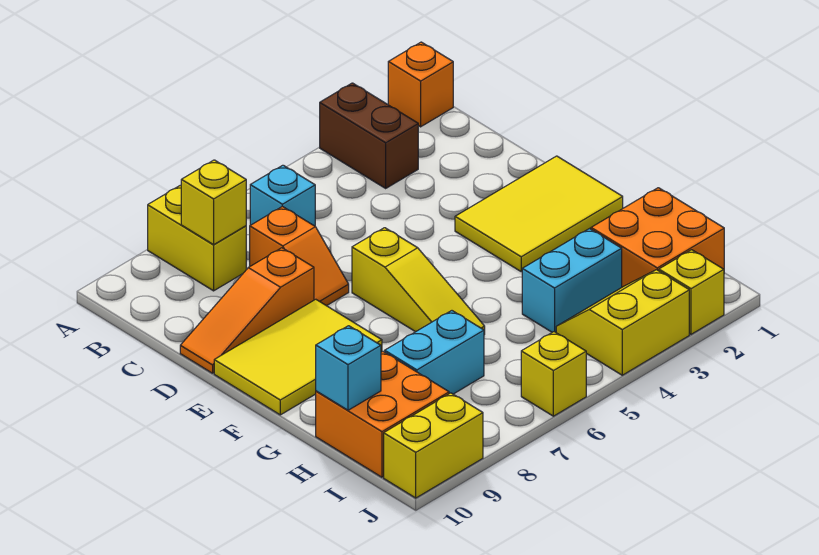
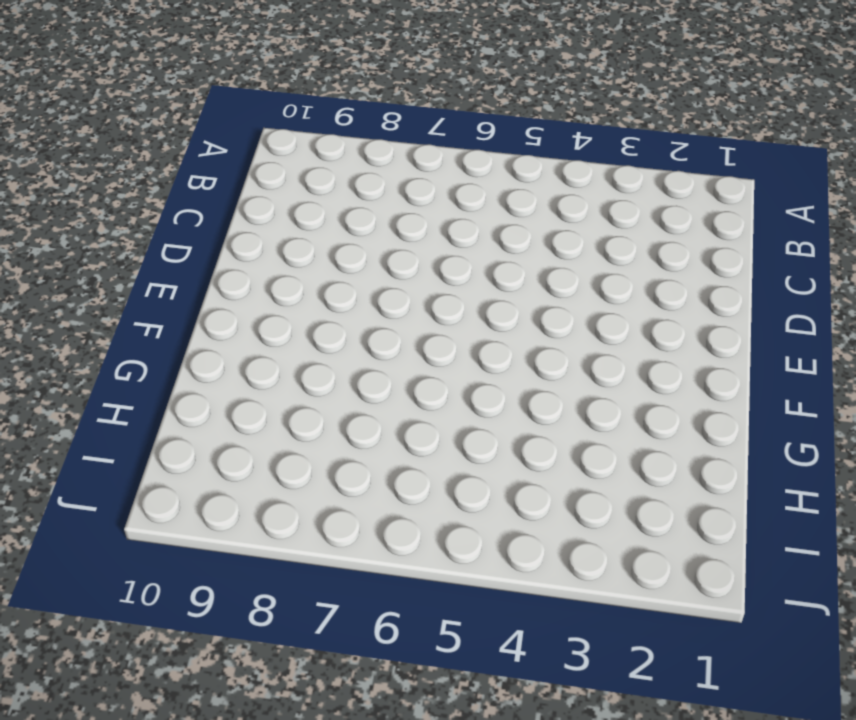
none -> orange 1x1 brick [388,42,453,127]
none -> brown 1x2 brick [320,83,418,188]
none -> yellow 1x2 brick [148,185,246,291]

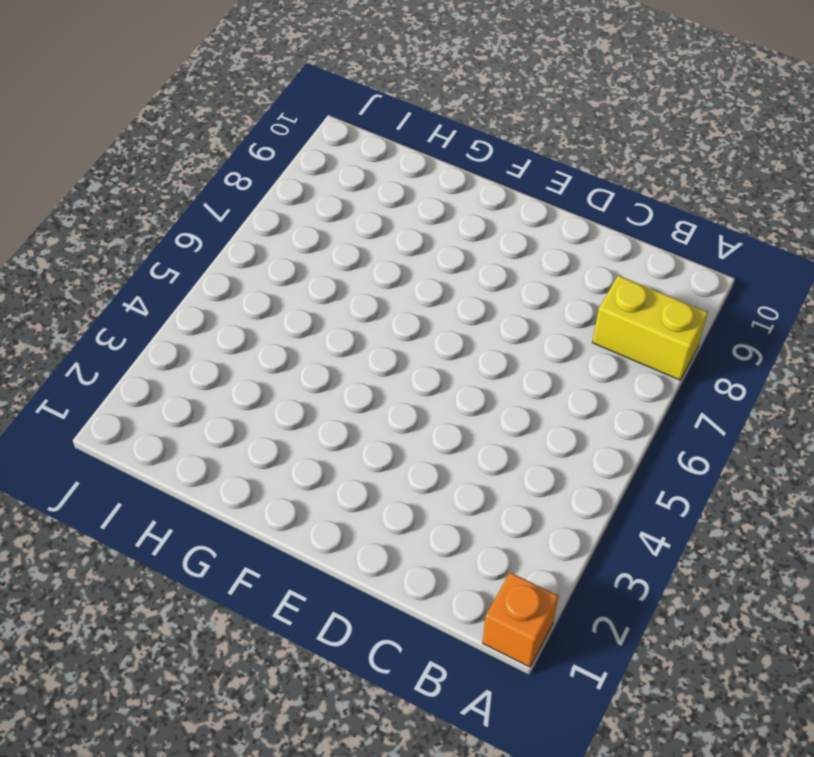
none -> brown 1x2 brick [320,83,418,188]
none -> cyan 1x1 brick [250,165,315,226]
none -> orange 1x2 slope [250,206,349,306]

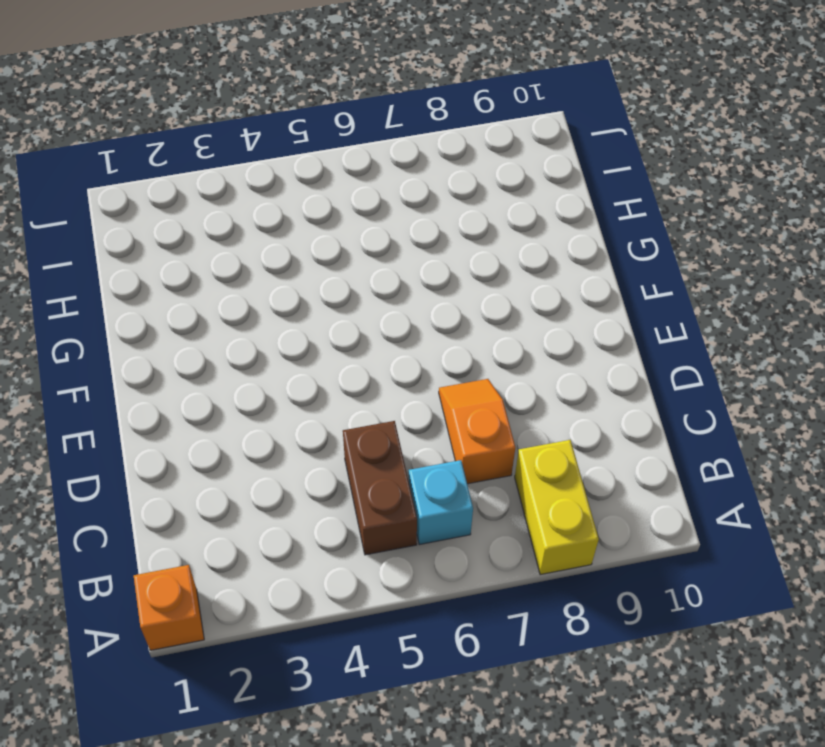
brown 1x2 brick [343,421,417,555] -> brown 1x2 brick moved to [320,83,418,188]
none -> orange 1x3 slope [180,248,314,373]
none -> yellow 2x3 tile [455,156,623,271]
none -> yellow 1x3 slope [352,228,485,335]

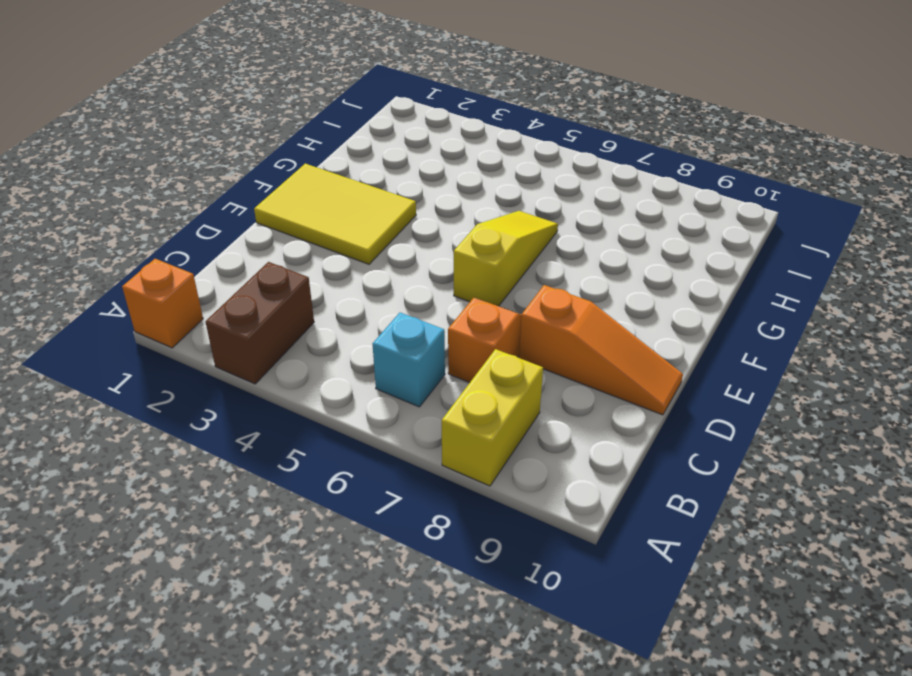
none -> yellow 2x3 tile [214,299,382,415]
none -> orange 2x2 brick [591,188,724,287]
none -> cyan 1x2 brick [522,229,622,332]

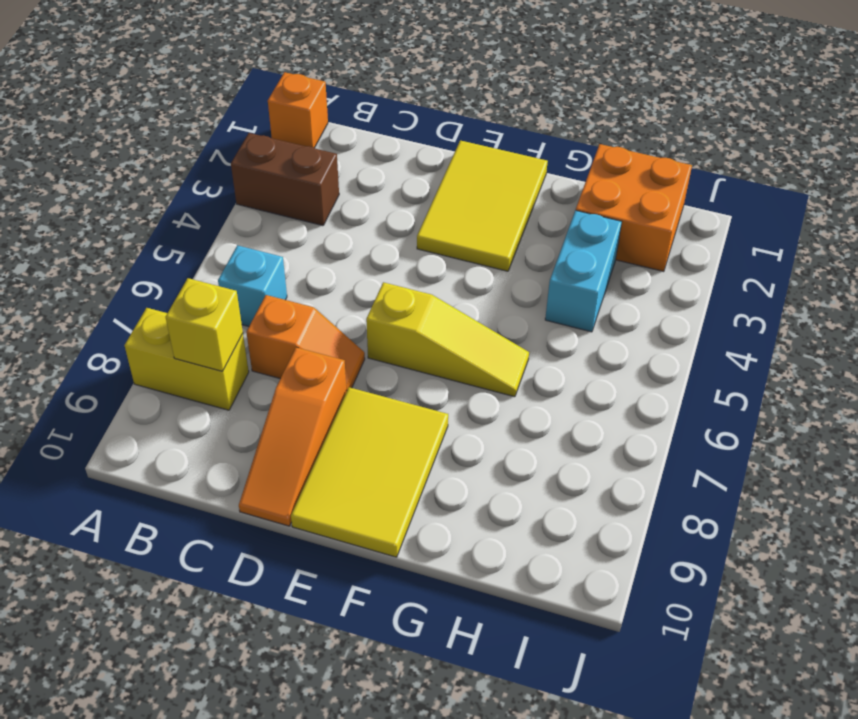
none -> cyan 1x2 brick [385,311,484,394]
none -> orange 2x2 brick [316,352,449,477]
none -> yellow 2x2 slope [556,270,689,375]

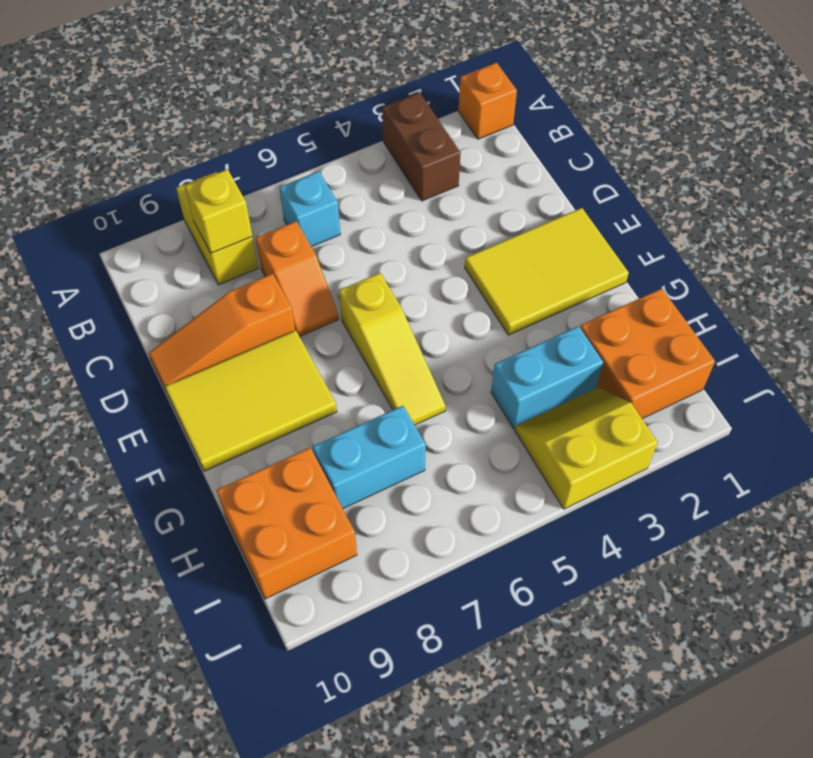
none -> yellow 1x1 brick [659,250,724,334]
none -> yellow 1x1 brick [521,332,586,416]
none -> yellow 1x2 brick [384,393,483,498]

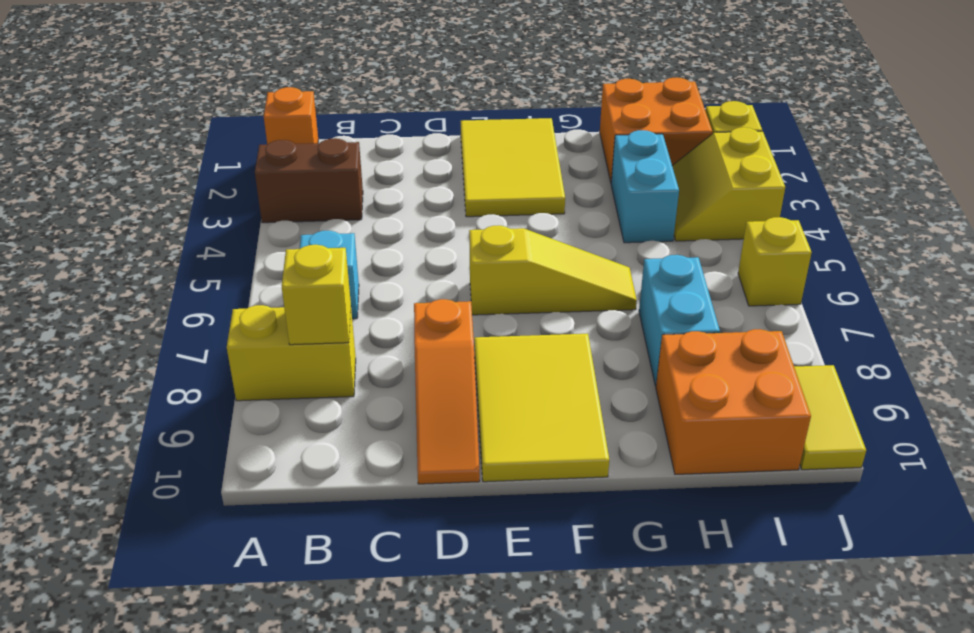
yellow 1x2 tile [794,365,866,470] -> yellow 1x2 brick [384,393,483,498]
none -> orange 1x2 slope [250,206,349,306]
none -> cyan 1x1 brick [316,326,381,410]

